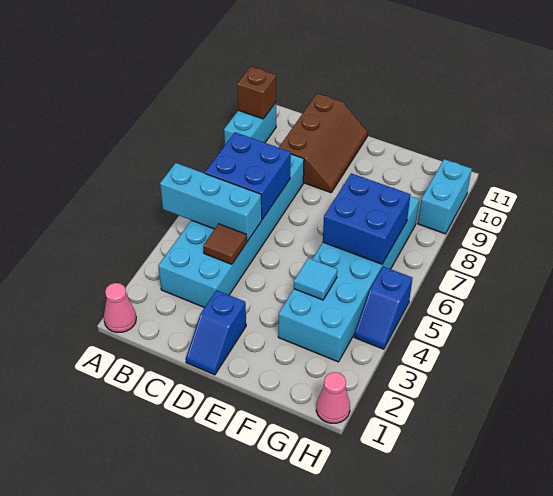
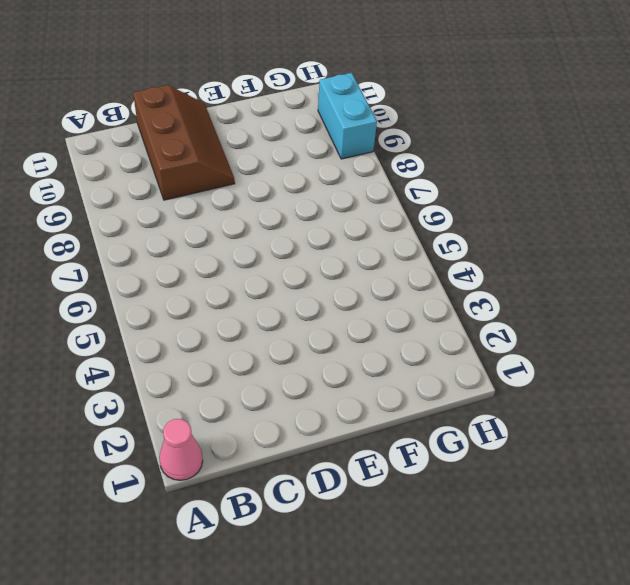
none -> cyan 1x2 brick [224,103,276,145]
none -> cyan 2x6 brick [158,154,304,308]
none -> blue 1x2 slope [186,290,246,375]

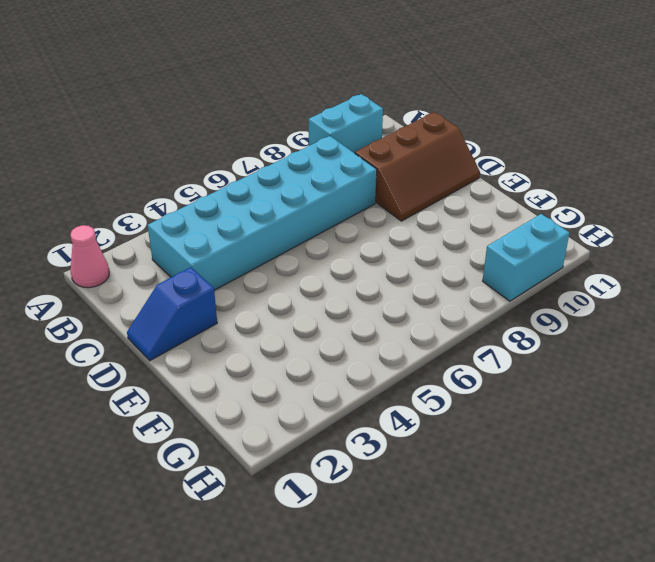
none -> cyan 2x6 brick [278,196,419,362]
none -> pink 1x1 cone [316,372,350,423]
none -> blue 1x2 slope [354,267,413,349]

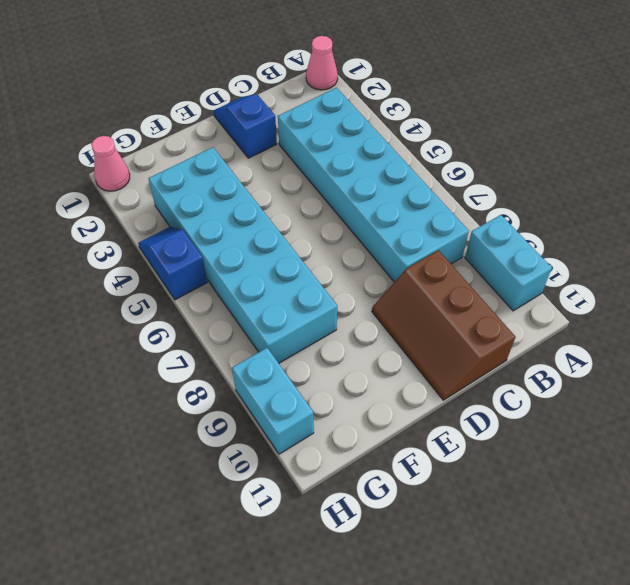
none -> cyan 1x3 brick [160,163,262,241]
none -> brown 1x1 brick [237,66,276,119]
none -> blue 2x2 brick [205,132,291,219]

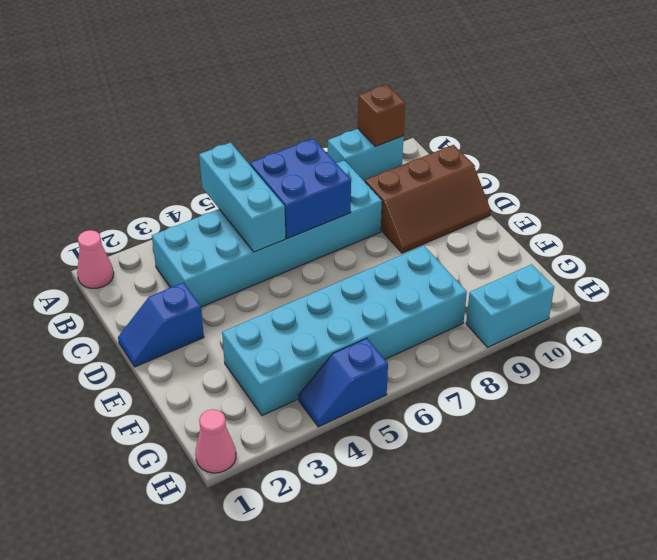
none -> brown 1x1 tile [203,224,247,264]
none -> cyan 1x1 tile [294,258,337,300]
none -> blue 2x2 brick [323,173,410,264]

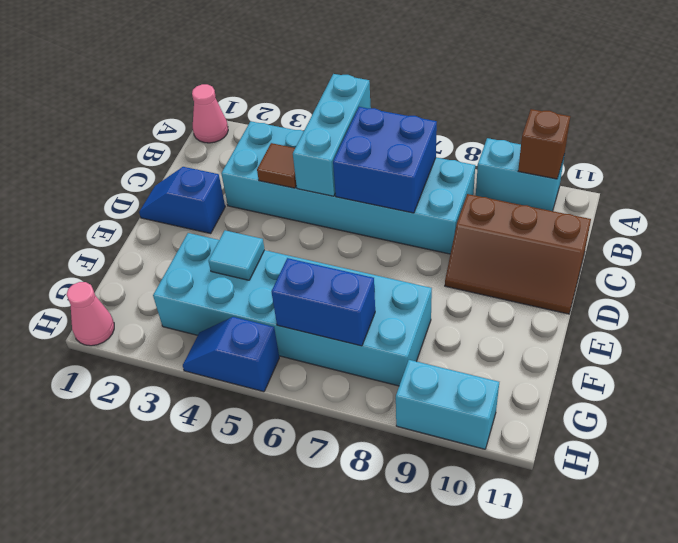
blue 1x2 brick [272,258,375,346] -> blue 2x2 brick [323,173,410,264]

